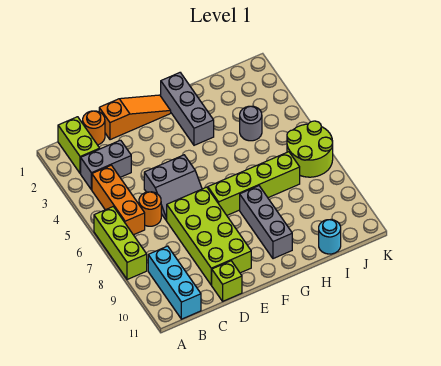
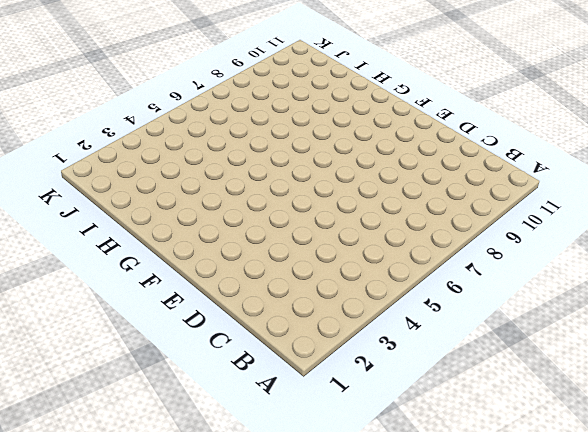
none -> lime 1x3 brick [94,207,147,280]
none -> lime 1x2 brick [58,117,100,174]
none -> grey 1x2 brick [81,140,131,190]

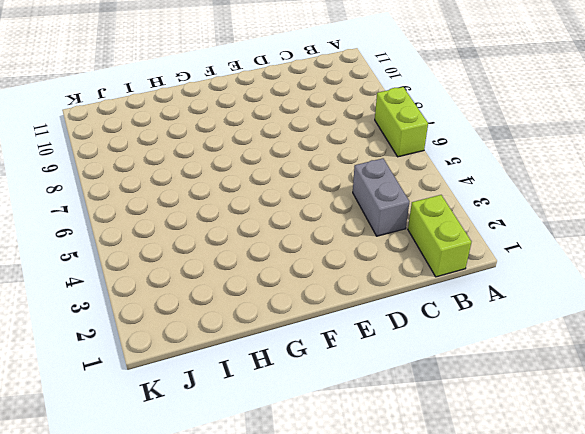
lime 1x2 brick [375,87,428,157] -> lime 1x3 brick [94,207,147,280]
grey 1x2 brick [353,158,409,236] -> grey 1x2 brick turned to [81,140,131,190]
none -> orange 1x3 brick [92,165,145,235]
none -> cyan 1x3 brick [148,246,201,319]
none -> orange 1x1 round brick [83,111,105,145]

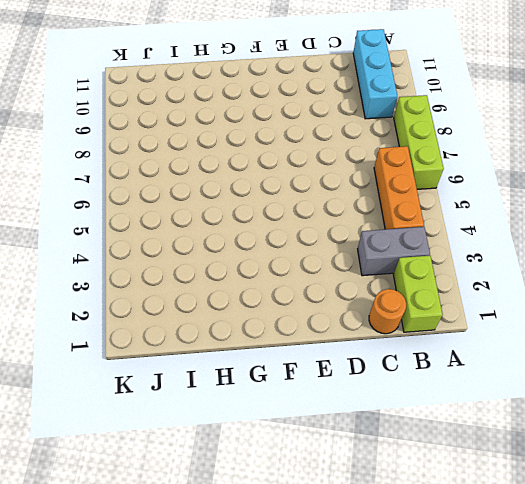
none -> orange 1x1 round brick [139,192,161,226]
none -> orange 1x3 slope [99,95,171,140]
none -> grey 2x2 slope [144,155,202,220]

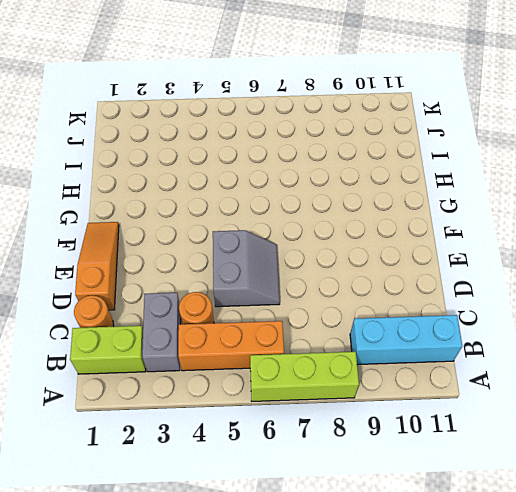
orange 1x1 round brick [179,292,214,324] -> orange 1x1 round brick moved to [139,192,161,226]
none -> lime 2x4 brick [166,187,251,285]
none -> lime 1x1 brick [212,261,242,301]
none -> lime 1x4 brick [208,152,300,215]

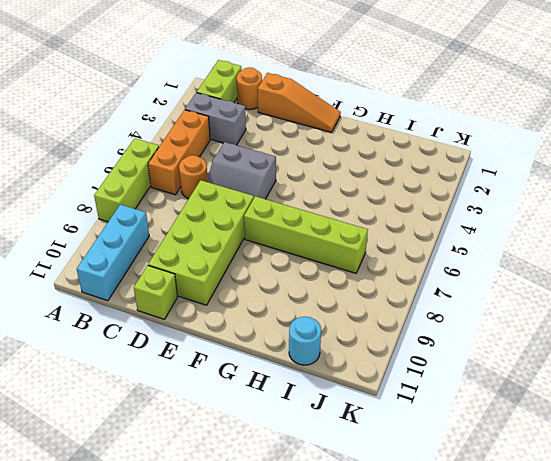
none -> grey 1x3 brick [161,73,214,145]
none -> grey 1x3 brick [240,186,292,259]
none -> grey 1x1 round brick [240,106,262,141]

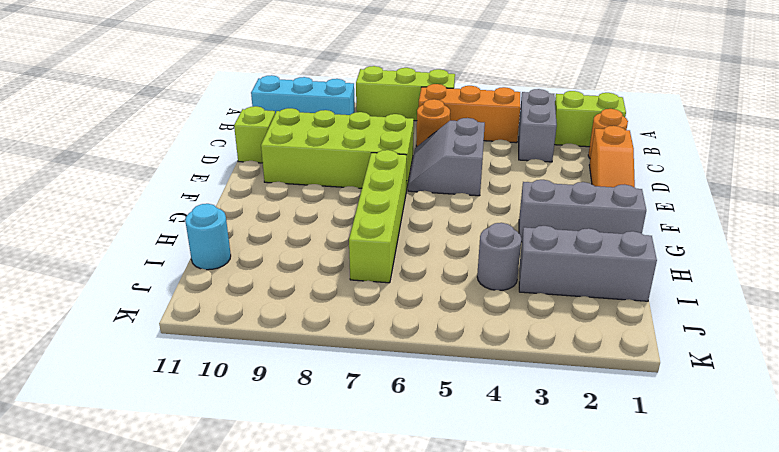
grey 1x3 brick [519,226,657,301] -> grey 1x3 brick moved to [240,186,292,259]
none -> lime 2x2 round brick [287,121,333,177]

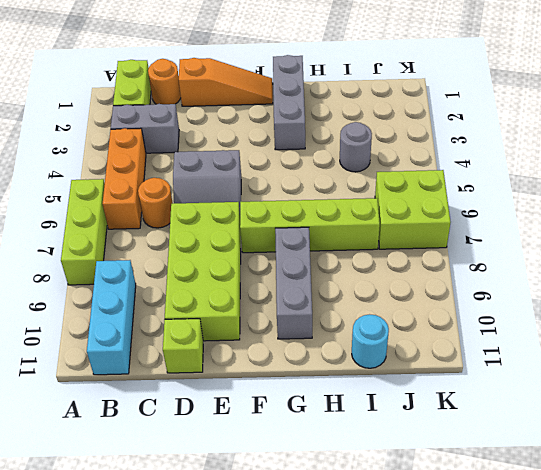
lime 2x2 brick [375,170,451,249] -> lime 2x2 round brick [287,121,333,177]

